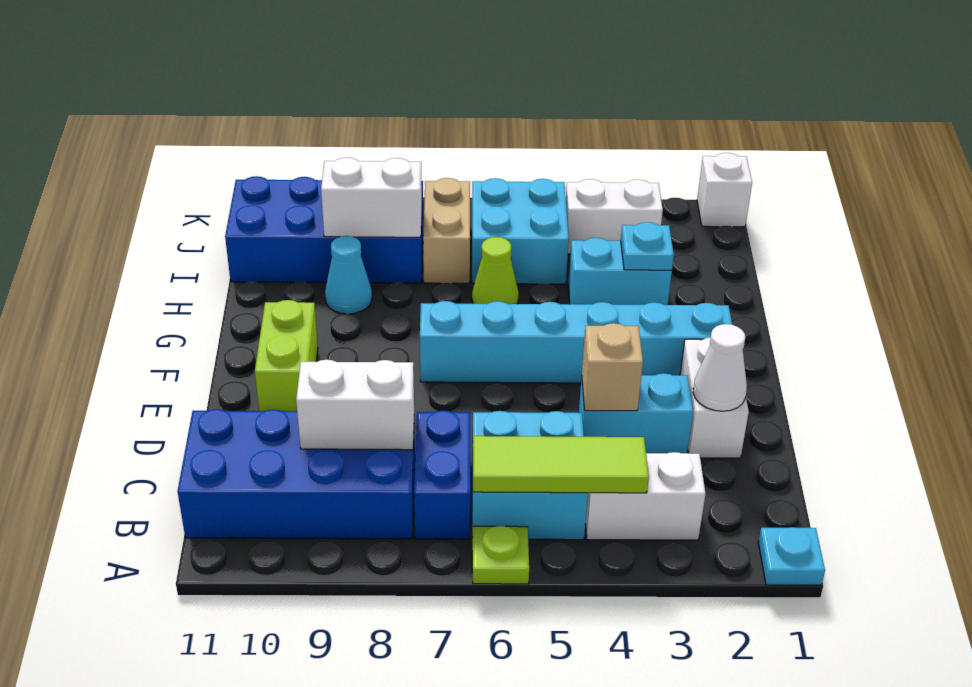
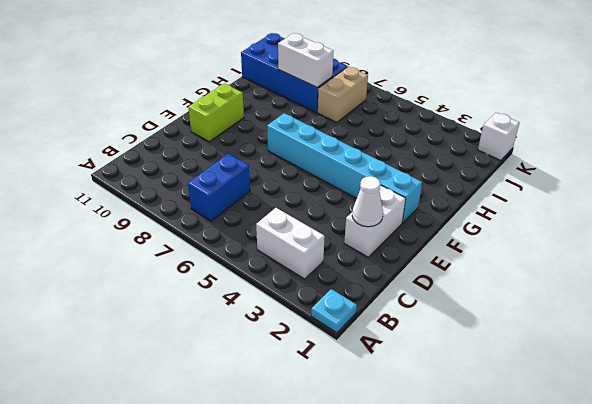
none -> lime 1x1 plate [472,526,529,584]
none -> cyan 2x2 brick [472,411,588,540]
none -> blue 2x4 brick [177,409,415,539]

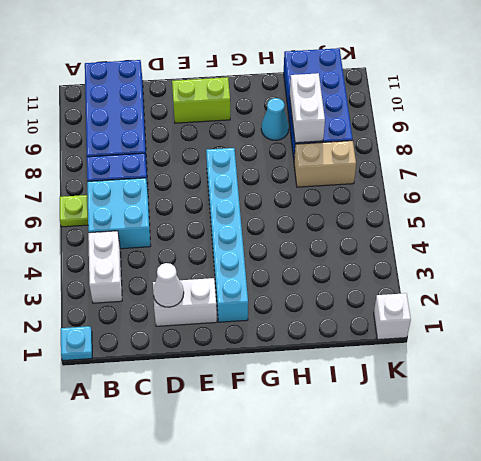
none -> cyan 1x2 brick [579,373,693,453]
none -> cyan 1x2 brick [568,238,672,305]
none -> lime 1x1 cone [472,237,519,304]

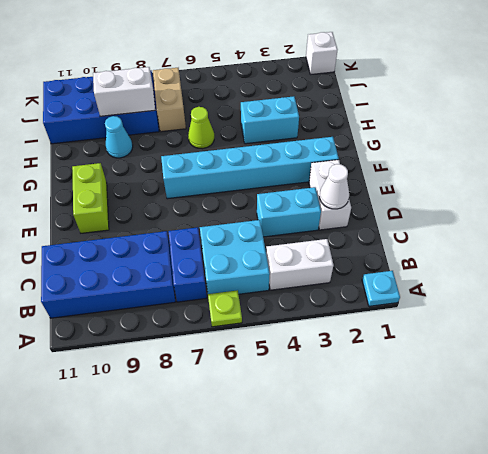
none -> cyan 2x2 brick [472,178,569,284]
none -> white 1x2 brick [566,179,663,254]
none -> lime 1x3 tile [473,436,649,493]

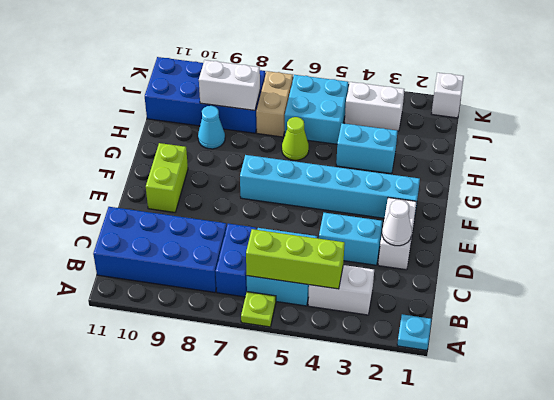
lime 1x3 brick [246,229,345,289] -> lime 1x3 tile [473,436,649,493]
none -> white 1x2 brick [296,360,414,450]
none -> tan 1x1 brick [582,323,643,411]
none -> cyan 1x1 plate [621,222,674,270]

